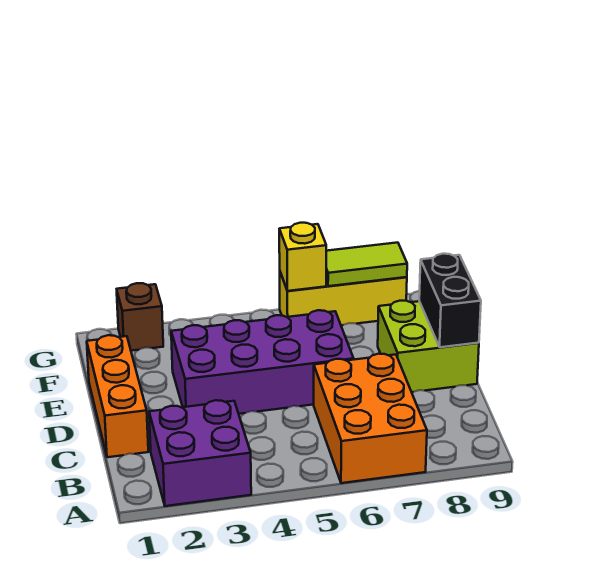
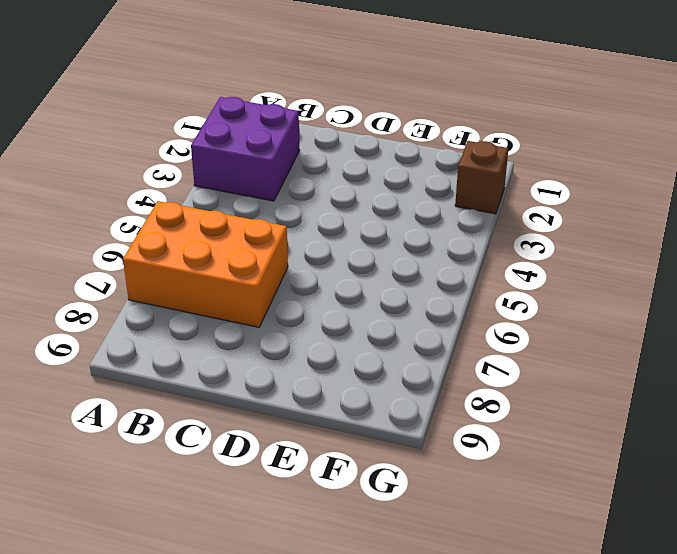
none -> orange 1x3 brick [87,335,148,457]
none -> purple 2x4 brick [171,310,354,414]

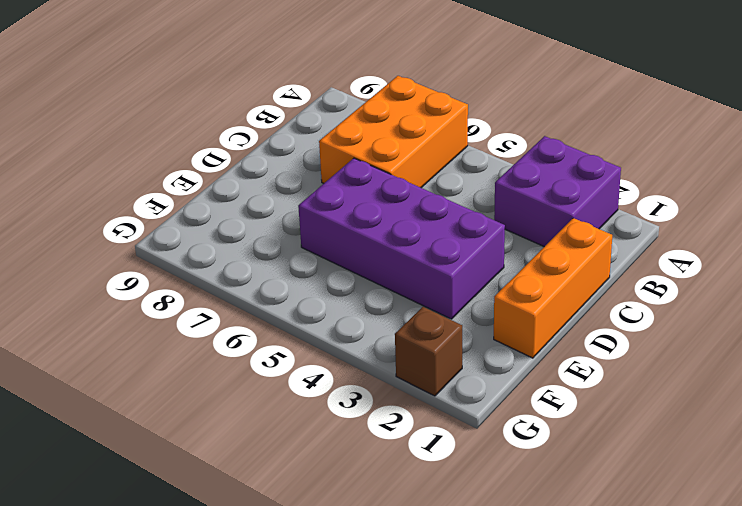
none -> lime 2x2 brick [378,301,479,392]
none -> yellow 1x3 brick [280,272,407,325]

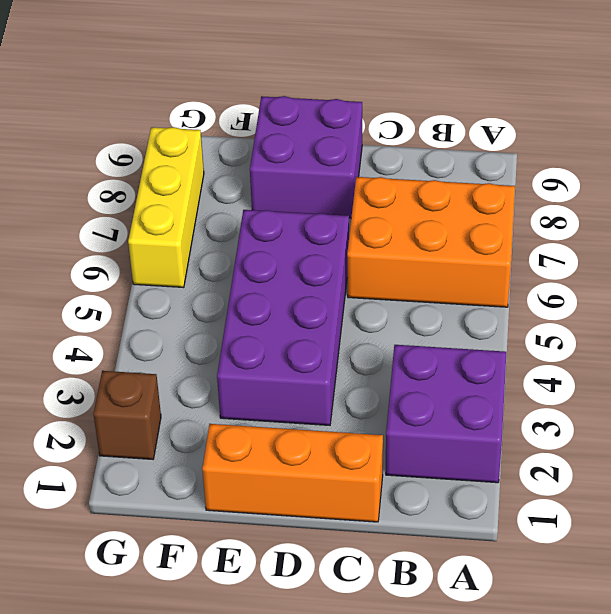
purple 2x2 brick [250,96,362,218] -> lime 2x2 brick [378,301,479,392]
none -> black 1x2 brick [419,254,481,347]
none -> yellow 1x1 brick [279,223,326,291]

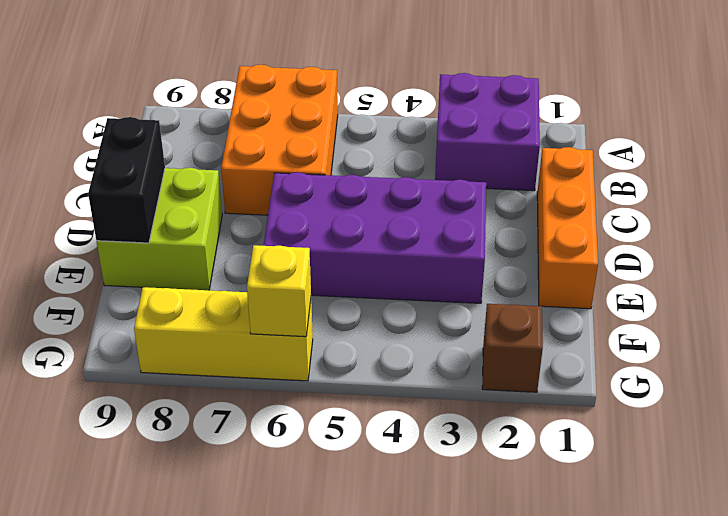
none -> lime 1x2 tile [326,243,407,286]

